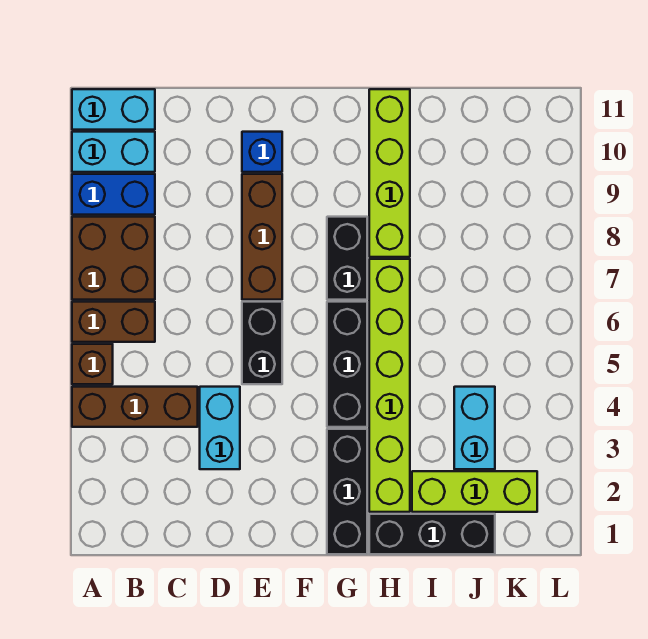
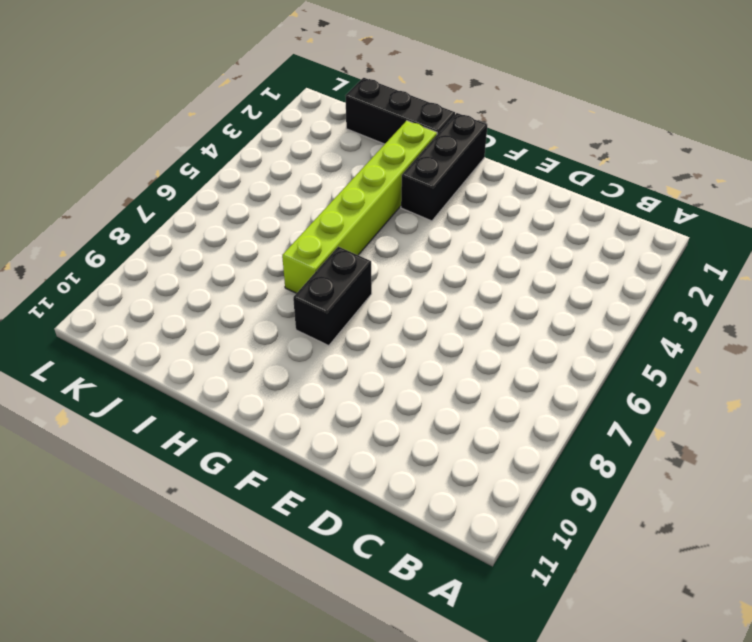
none -> brown 1x3 brick [72,387,198,427]
none -> brown 1x1 brick [72,344,113,384]
none -> brown 1x2 brick [72,302,155,342]

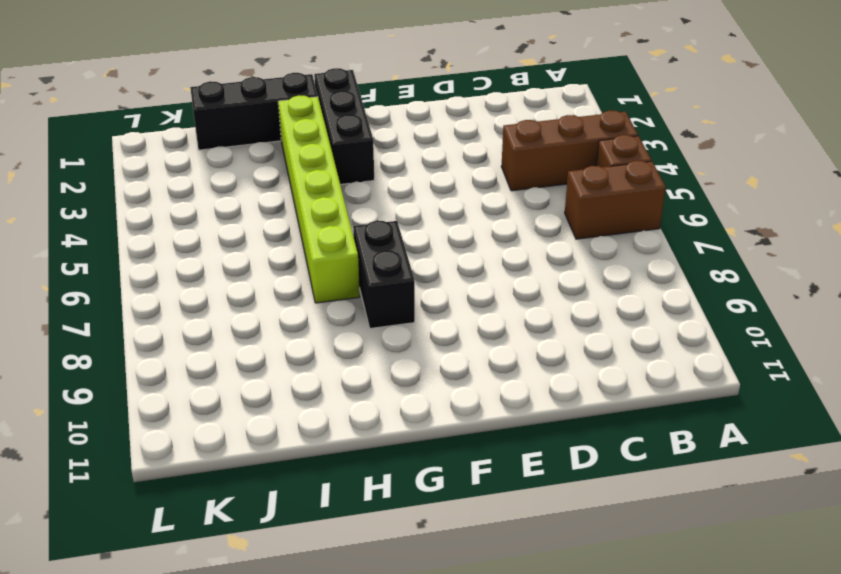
none -> brown 2x2 brick [72,217,155,300]
none -> blue 1x2 brick [72,174,155,215]
none -> cyan 1x2 brick [72,132,155,172]

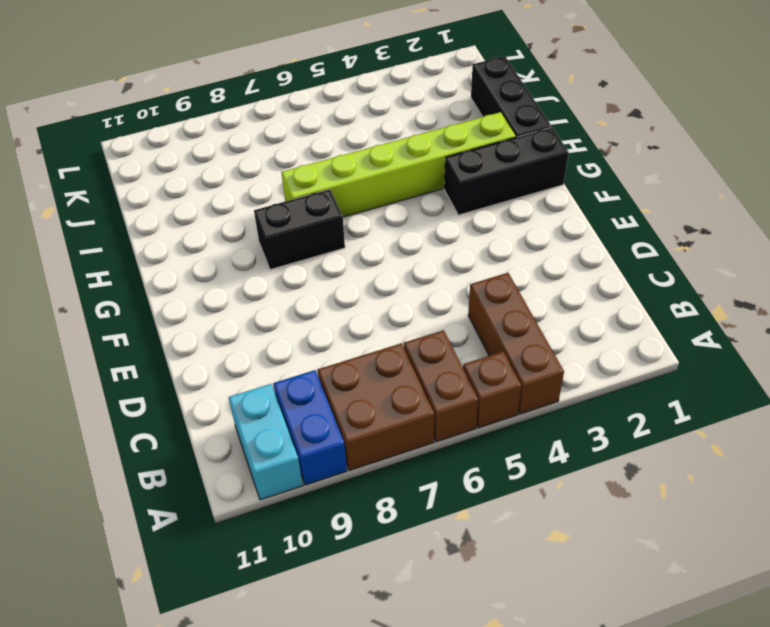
none -> cyan 1x2 brick [72,89,155,130]
none -> cyan 1x2 brick [200,387,240,469]
none -> black 1x2 brick [242,302,282,384]

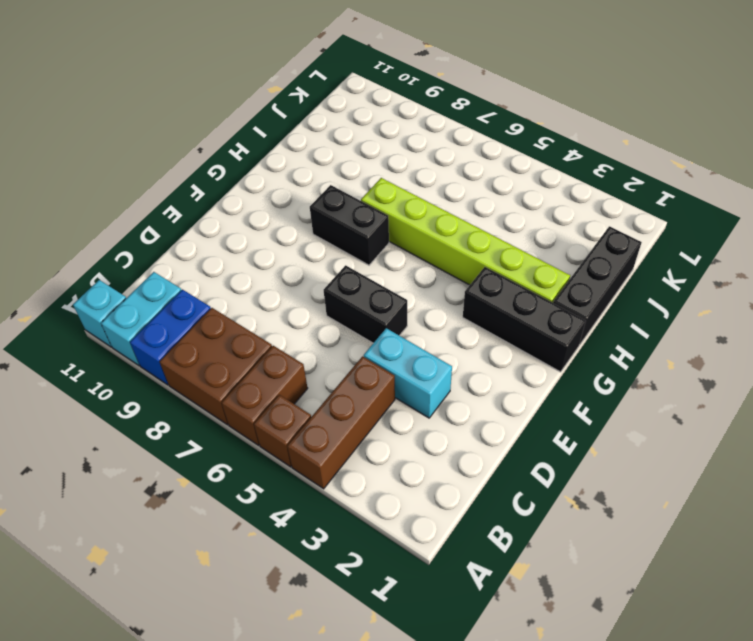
cyan 1x1 brick [73,280,126,347] -> cyan 1x2 brick [72,89,155,130]
none -> brown 1x3 brick [242,174,282,300]
none -> blue 1x1 brick [242,132,282,172]
none -> black 1x3 brick [327,302,367,427]

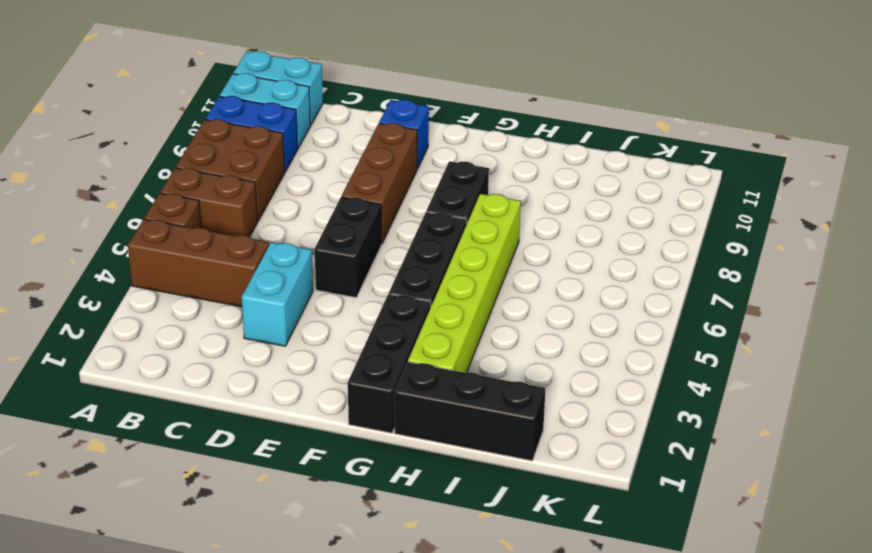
none -> lime 1x4 brick [369,89,410,257]
none -> lime 1x3 brick [412,471,537,512]
none -> cyan 1x2 brick [454,387,495,469]

